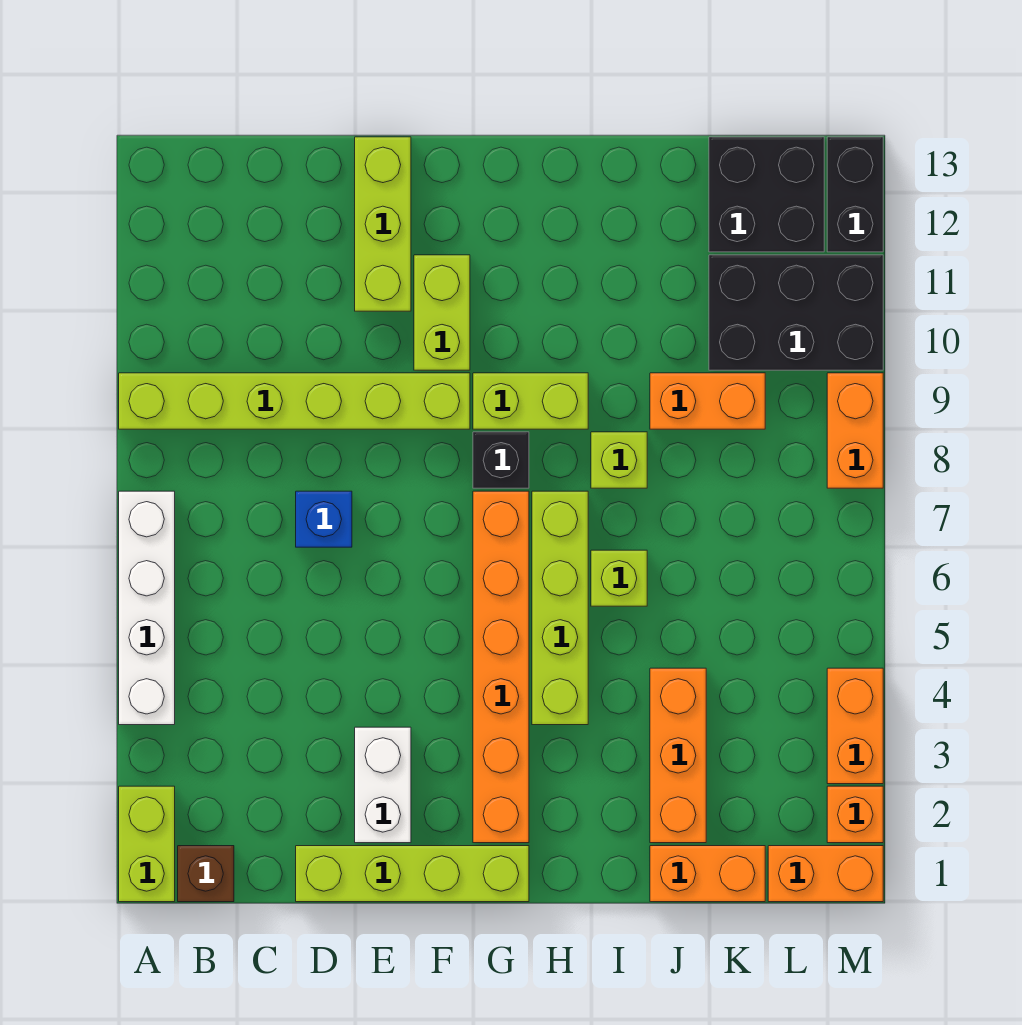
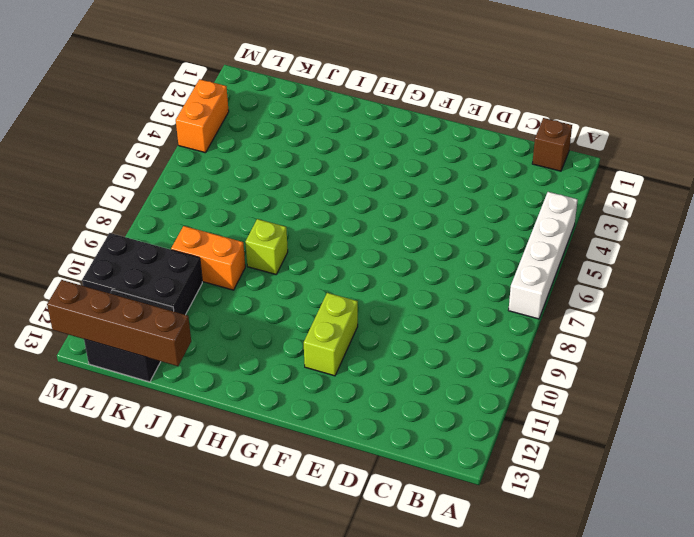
brown 1x4 brick [47,280,191,366] -> none
none -> lime 1x2 brick [119,786,175,902]
none -> lime 1x6 brick [119,373,470,429]
none -> lime 1x4 brick [296,846,529,902]

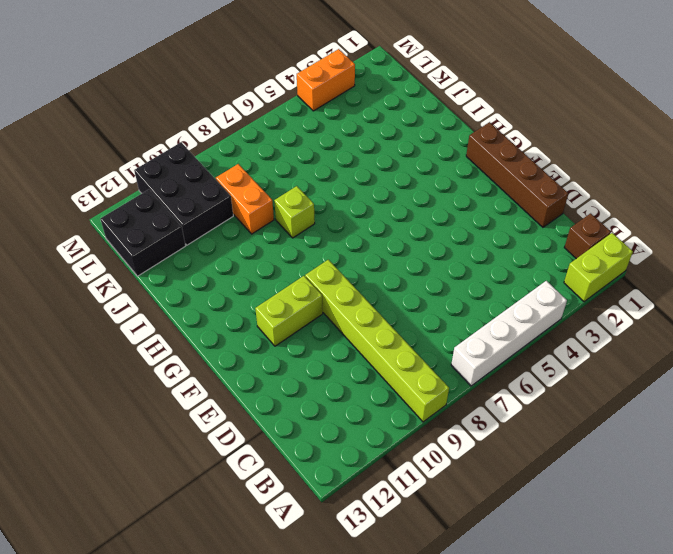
brown 1x4 brick [466,122,568,227] -> lime 1x4 brick [296,846,529,902]
none -> blue 1x1 brick [296,491,352,547]
none -> white 1x2 brick [355,727,411,843]
none -> lime 1x3 brick [355,137,411,311]

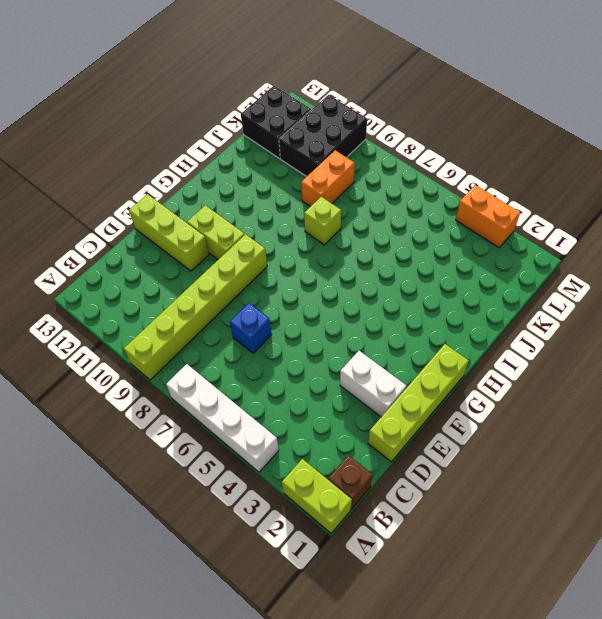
none -> orange 1x6 brick [473,491,529,843]
none -> black 1x1 brick [473,432,529,488]
none -> lime 1x2 brick [473,373,588,429]

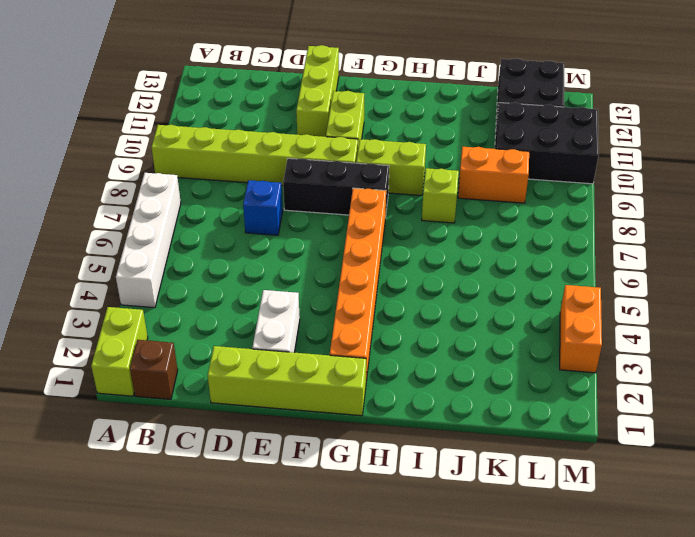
black 1x3 brick [283,158,389,218] -> black 1x1 brick [473,432,529,488]
none -> lime 1x4 brick [532,491,588,725]
none -> lime 1x1 brick [591,550,647,606]
none -> orange 1x2 brick [650,846,765,902]

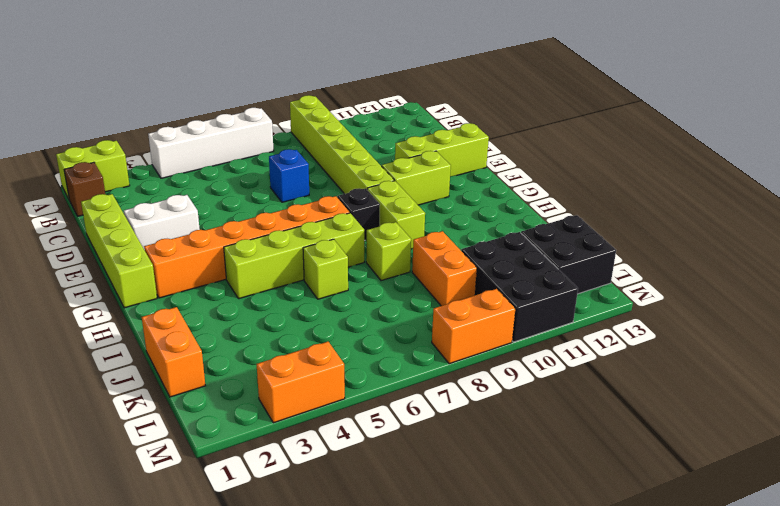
none -> orange 1x3 brick [650,668,706,843]
none -> orange 1x2 brick [768,846,883,902]
none -> orange 1x1 brick [827,786,883,843]

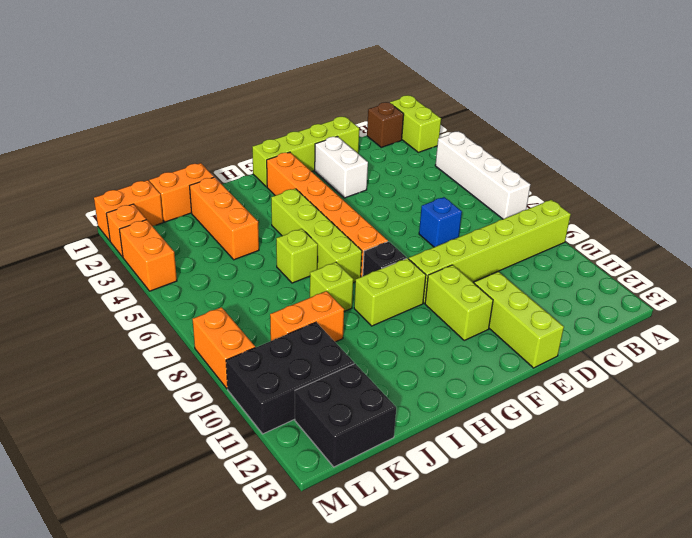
none -> black 1x2 brick [827,137,883,252]

